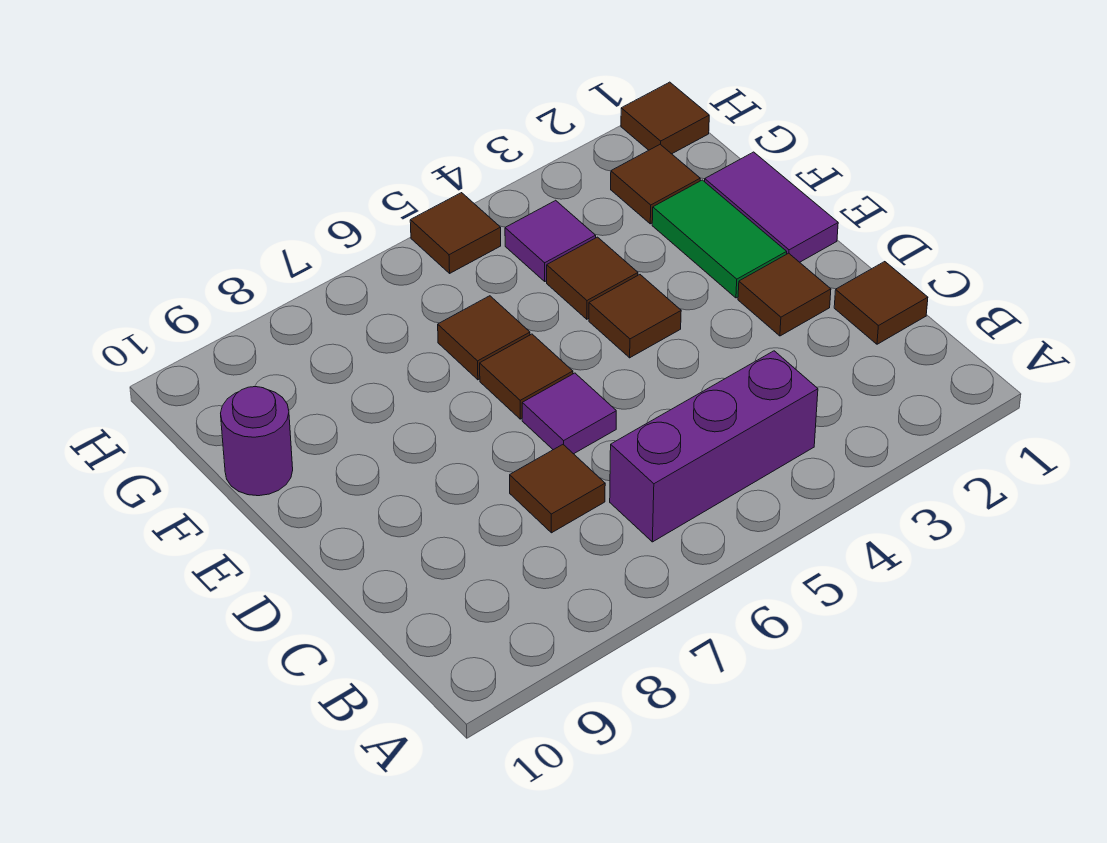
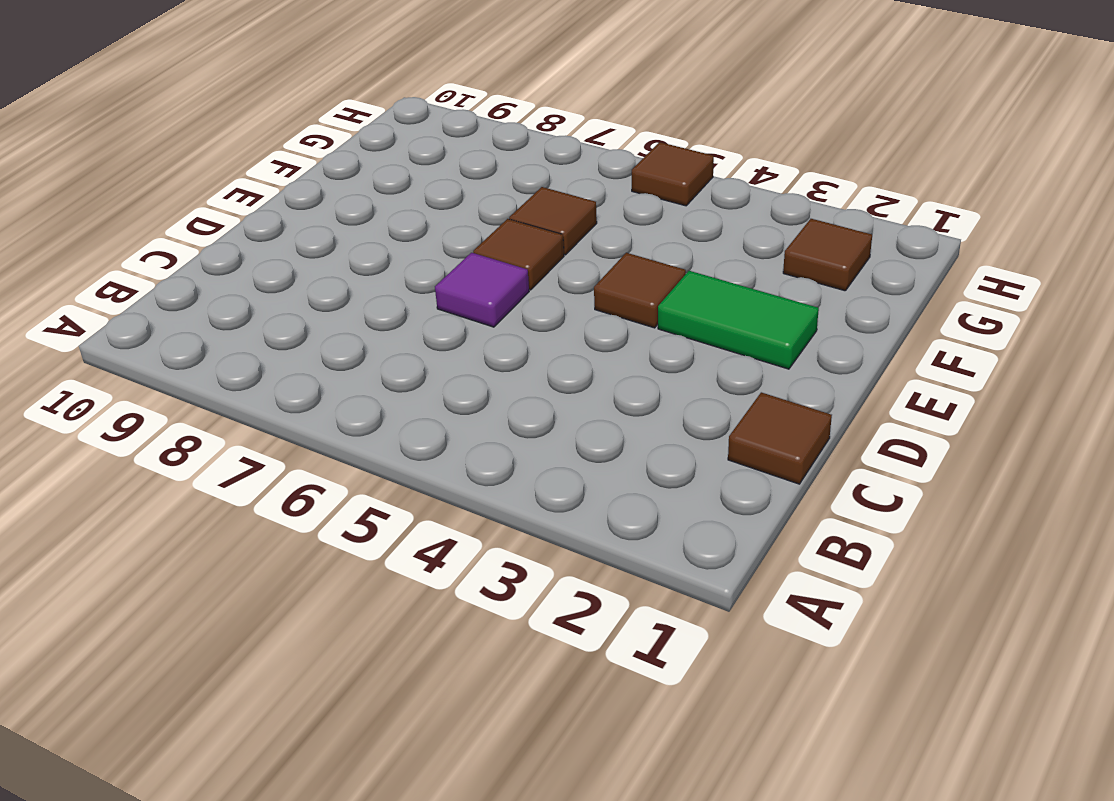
green 1x2 tile [658,271,819,369] -> green 1x2 tile turned to [652,180,787,298]
none -> purple 1x3 brick [610,351,818,542]
none -> brown 1x1 tile [510,445,605,533]
none -> brown 1x1 tile [738,253,831,336]

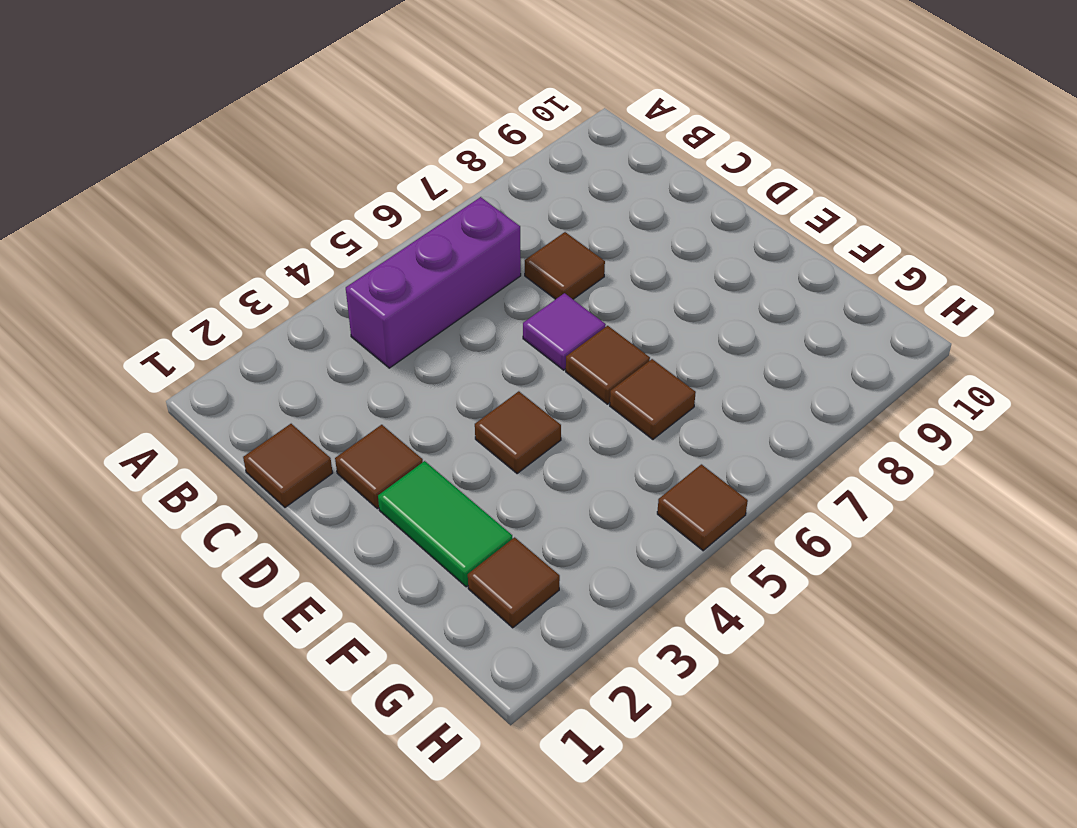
none -> purple 1x2 tile [705,152,838,262]
none -> brown 1x1 tile [547,237,638,319]
none -> purple 1x1 round brick [221,387,293,496]

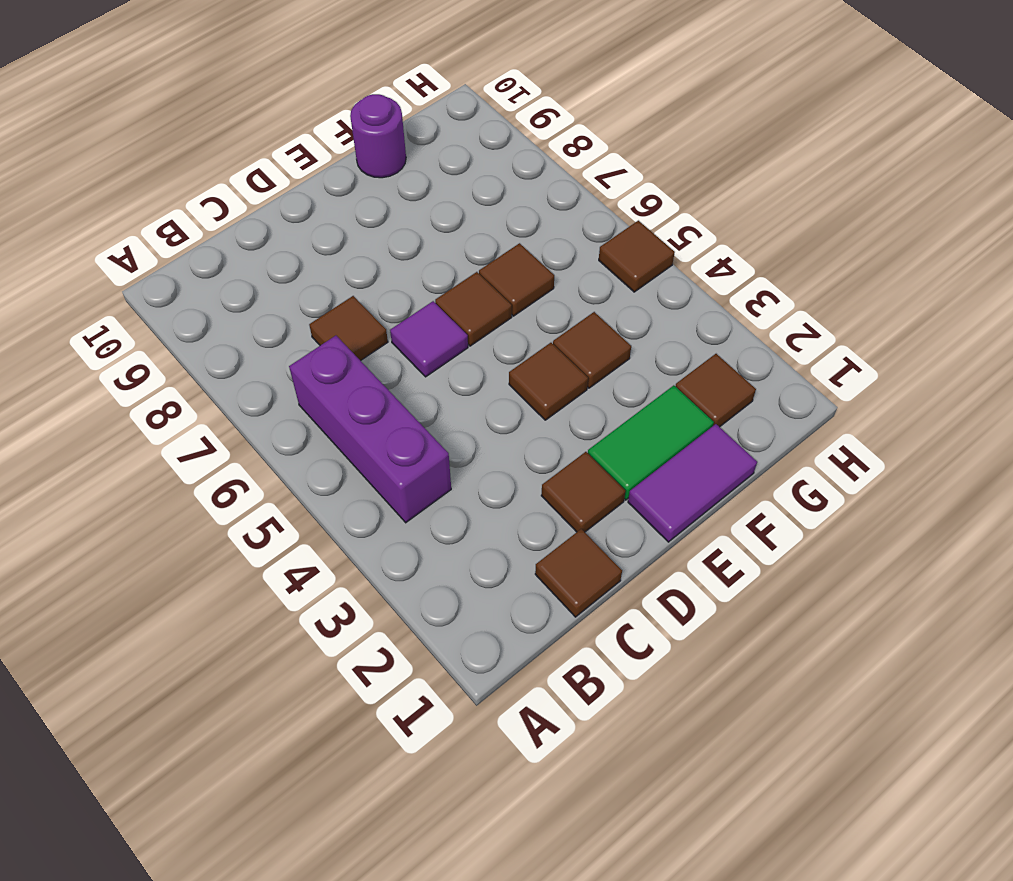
none -> purple 1x1 tile [505,200,596,281]
none -> brown 1x1 tile [621,82,709,154]

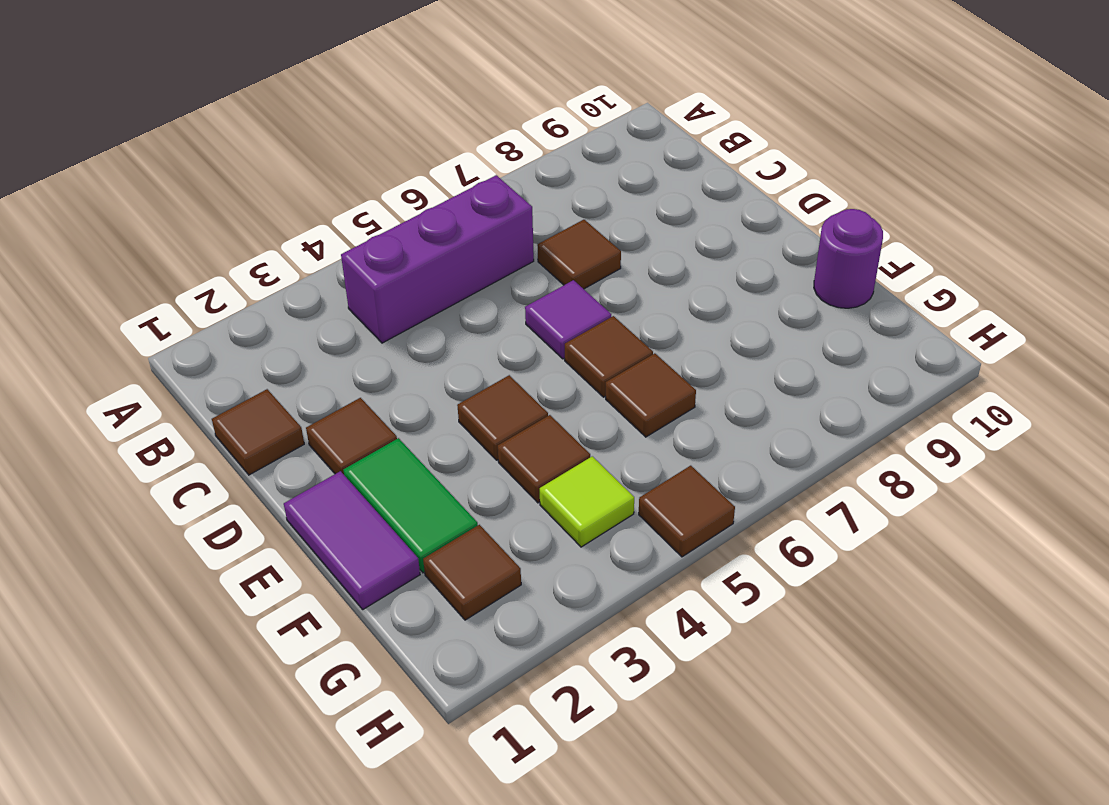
lime 1x1 tile [540,456,634,547] -> purple 1x1 tile [505,200,596,281]
none -> brown 1x1 tile [621,82,709,154]

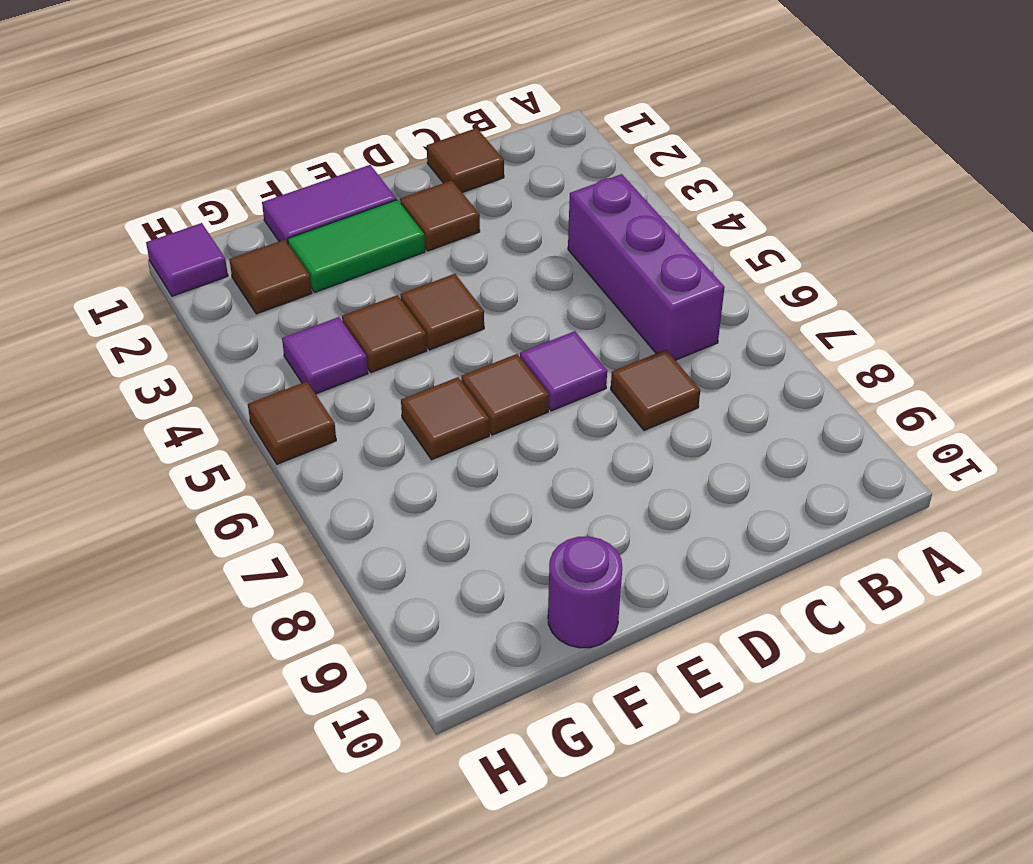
purple 1x1 tile [146,223,228,296] -> brown 1x1 tile [621,82,709,154]

